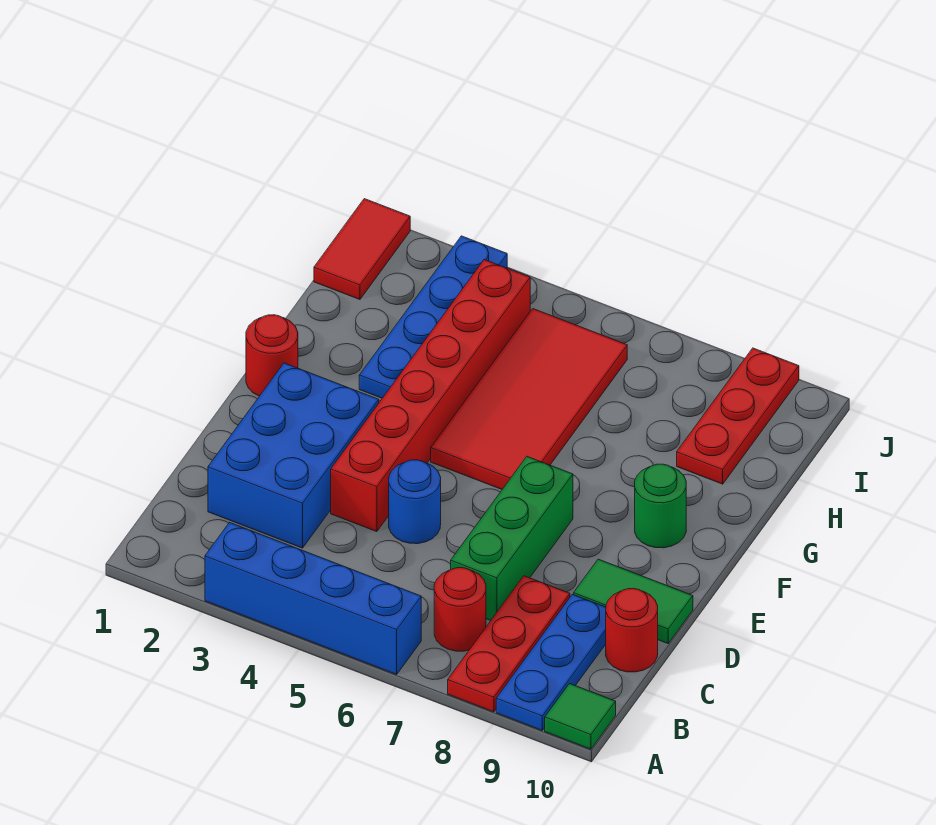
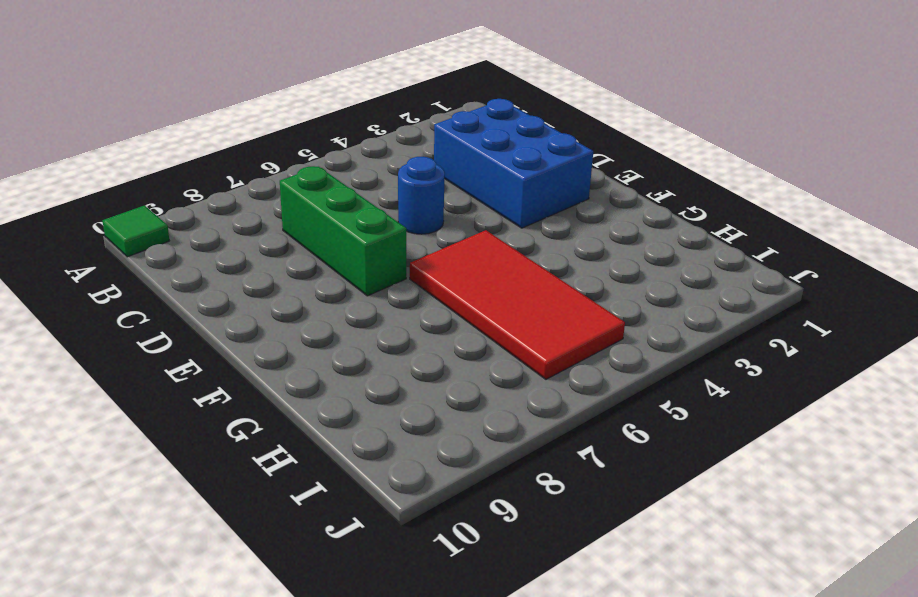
none -> blue 1x4 brick [205,523,421,674]
none -> red 1x3 plate [448,576,570,712]
none -> blue 1x3 plate [496,594,606,730]

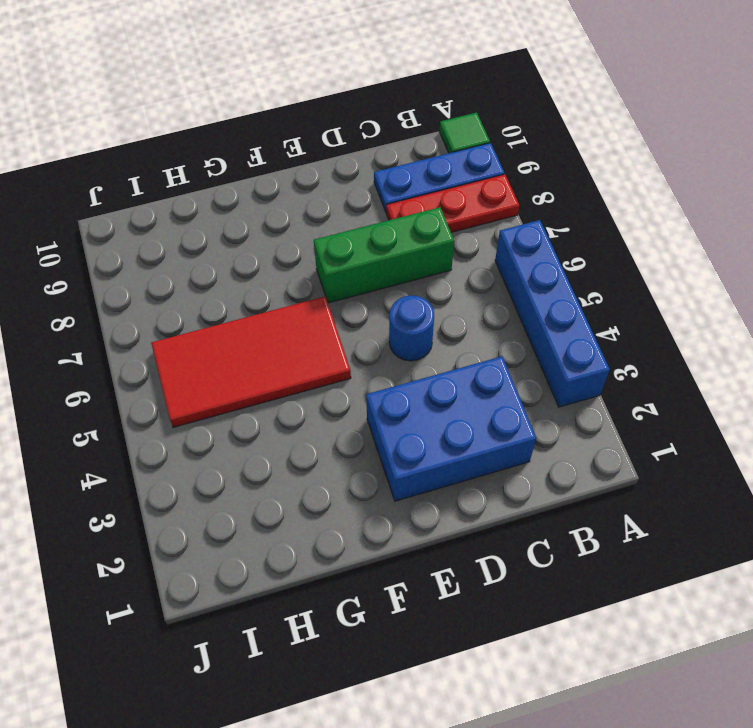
none -> red 1x1 round brick [434,568,486,651]
none -> red 1x1 round brick [606,588,658,672]
none -> red 1x6 brick [331,260,530,532]

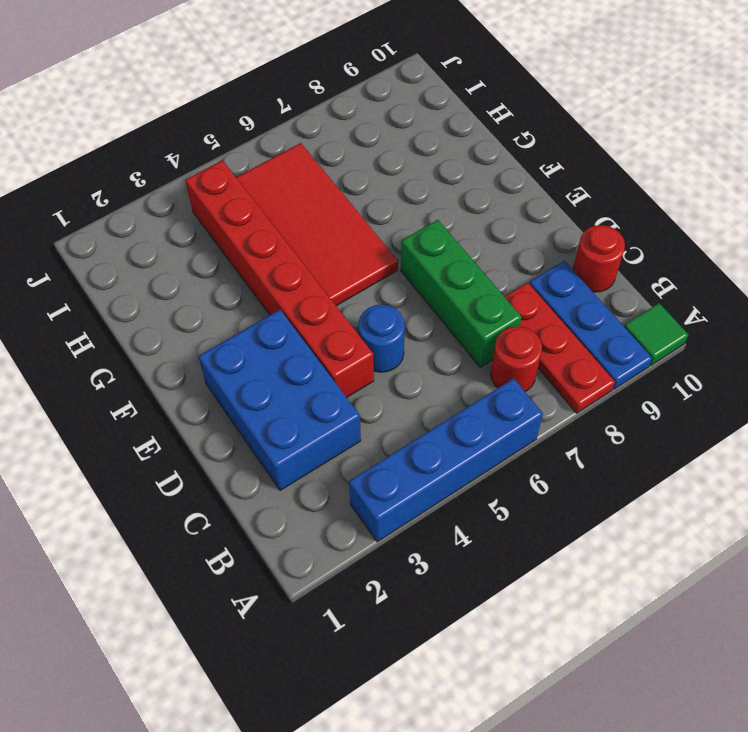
none -> green 1x2 tile [574,559,693,643]
none -> red 1x1 round brick [246,315,298,396]
none -> green 1x1 round brick [635,464,686,548]

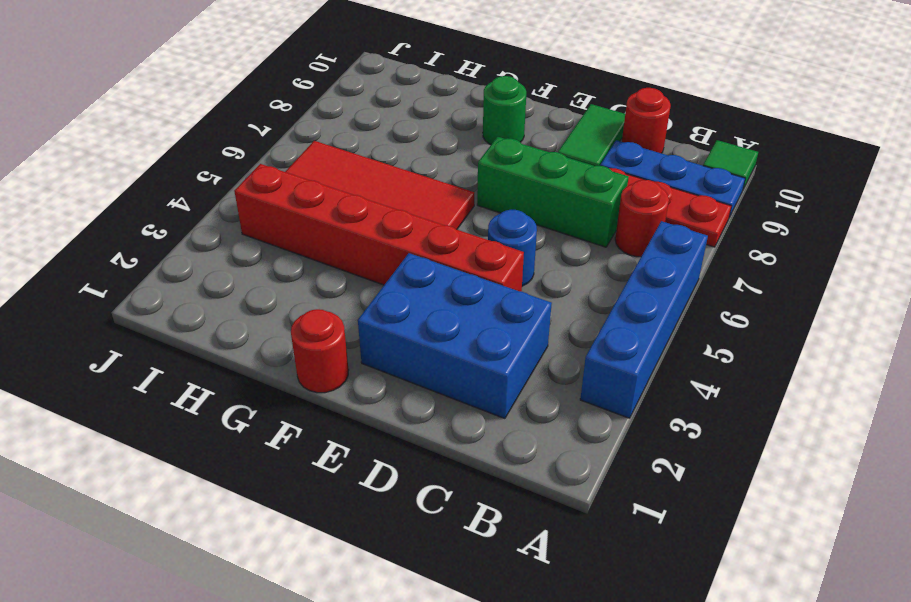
none -> blue 1x4 plate [359,236,507,398]
none -> red 1x3 plate [677,348,799,484]
none -> red 1x2 tile [314,199,410,299]

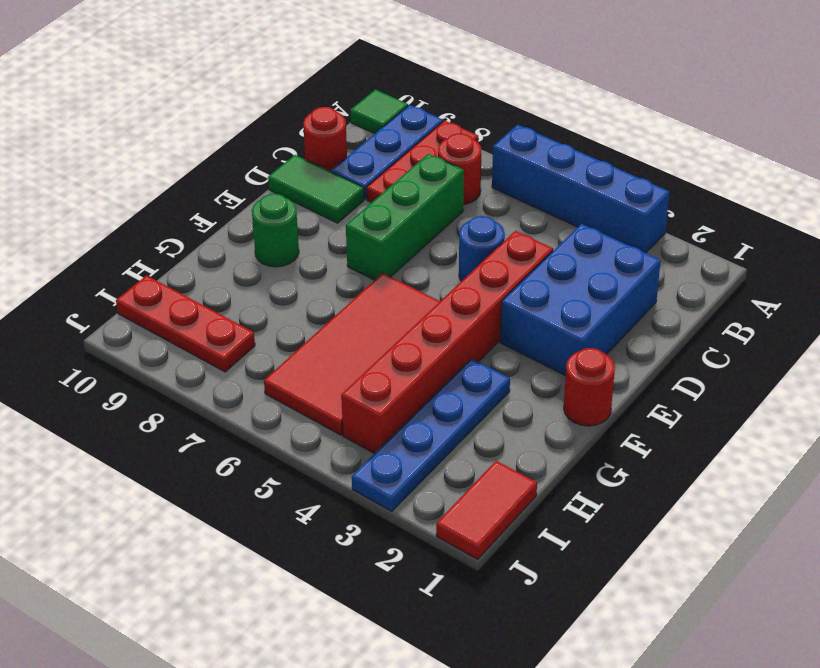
red 1x3 plate [116,276,255,372] -> red 1x3 plate turned to [677,348,799,484]

